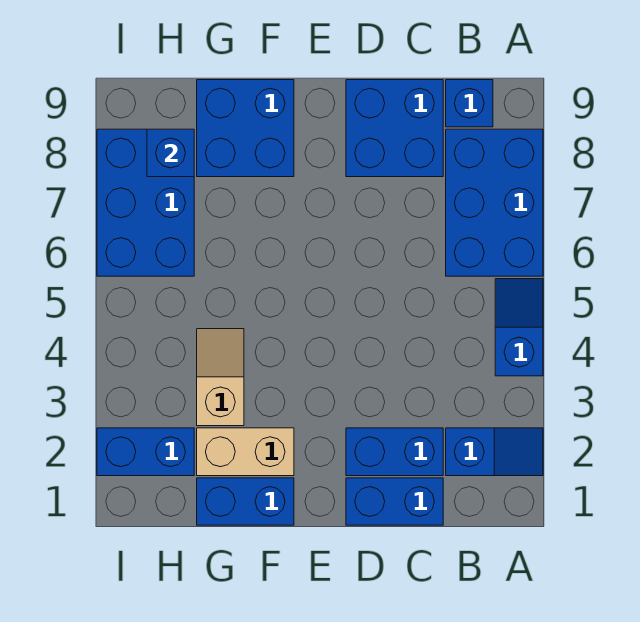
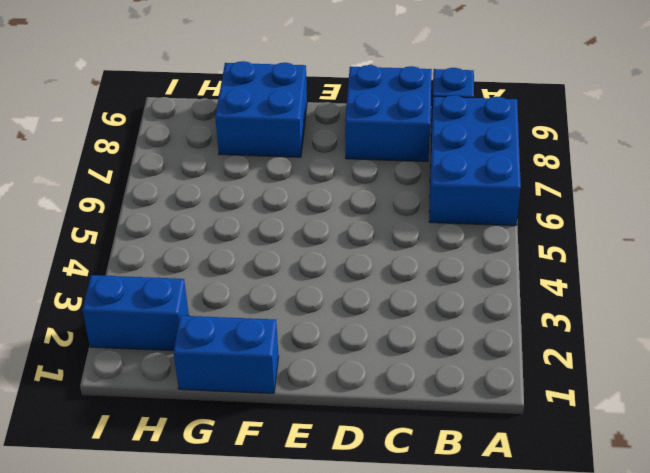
none -> blue 1x2 slope [446,428,543,476]
none -> blue 1x2 slope [495,279,543,376]
none -> blue 1x2 brick [346,478,443,525]

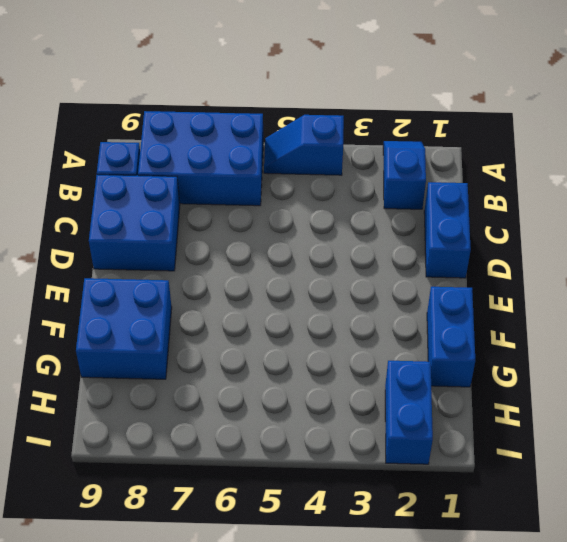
none -> blue 1x2 brick [346,428,443,476]
none -> tan 1x2 brick [197,428,294,476]
none -> tan 1x2 slope [197,329,244,426]

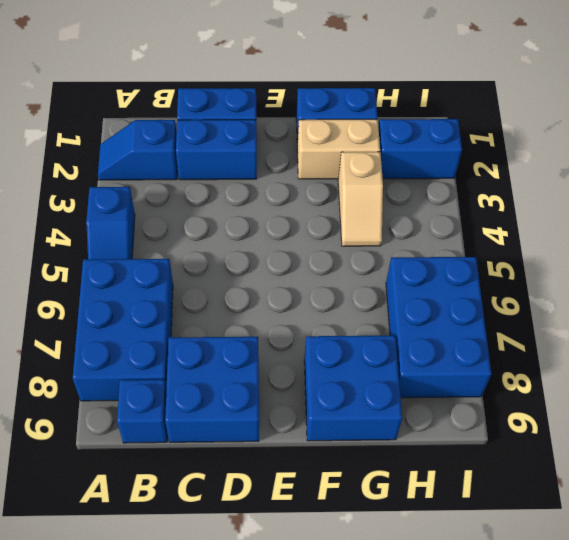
none -> blue 1x1 brick [147,129,194,177]

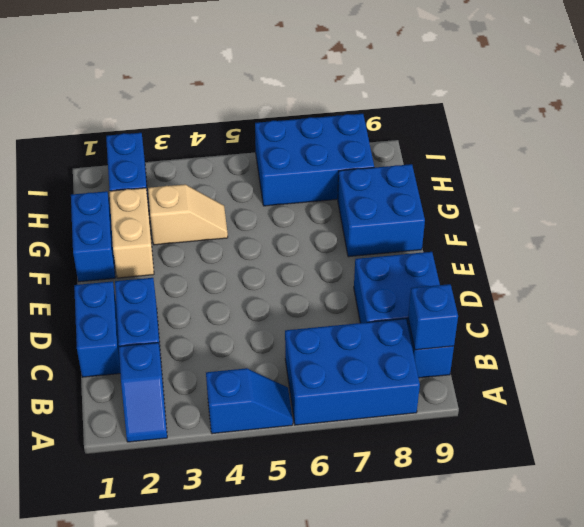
blue 1x1 brick [408,284,458,350] -> blue 1x1 brick moved to [147,129,194,177]

